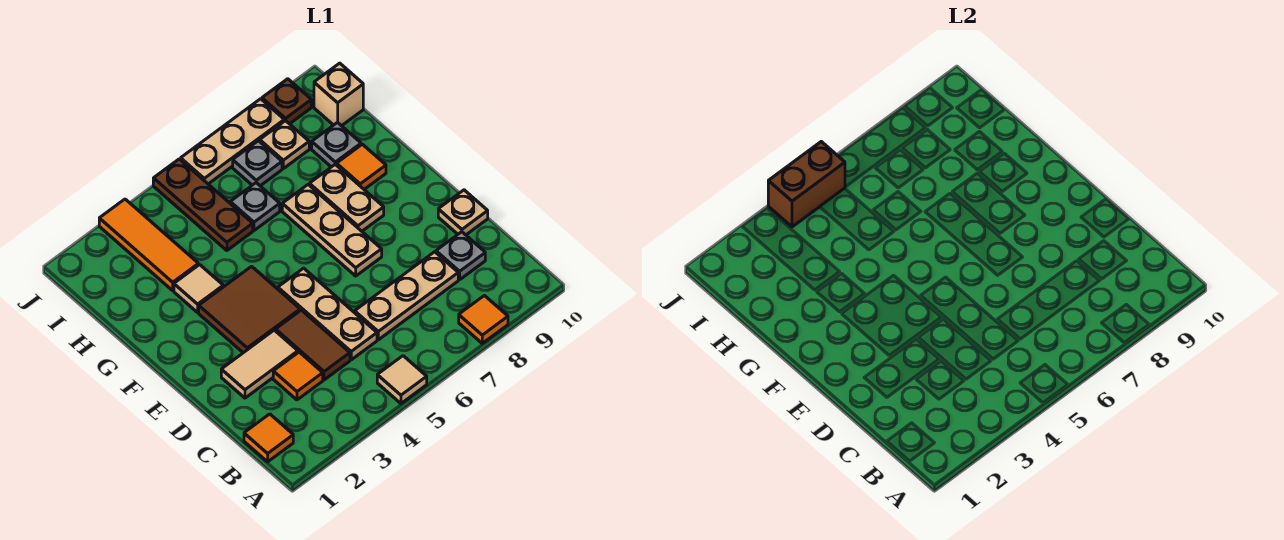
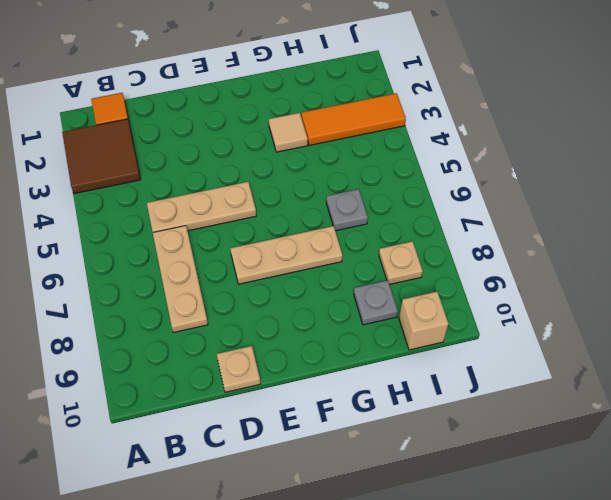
brown 2x2 tile [62,119,141,194] -> brown 2x2 tile moved to [199,266,300,353]
none -> tan 1x1 tile [377,356,427,403]
none -> orange 1x1 tile [459,296,508,343]
none -> orange 1x1 tile [273,352,323,400]

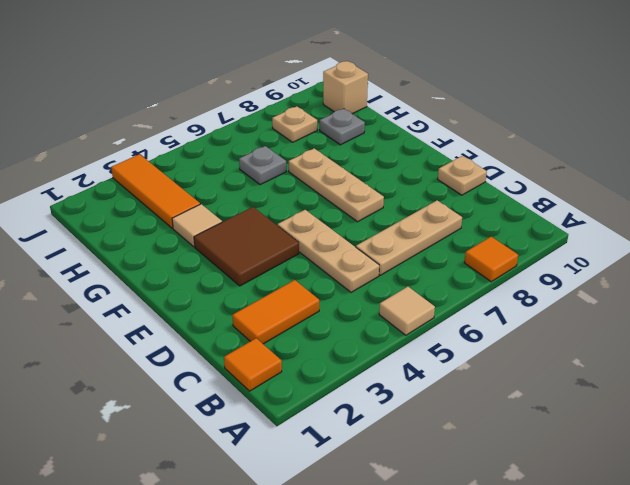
orange 1x2 tile [233,280,319,344] -> orange 1x1 tile [273,352,323,400]
none -> brown 1x2 tile [276,310,350,380]
none -> grey 1x1 plate [436,232,485,280]
none -> tan 1x2 tile [221,330,298,398]

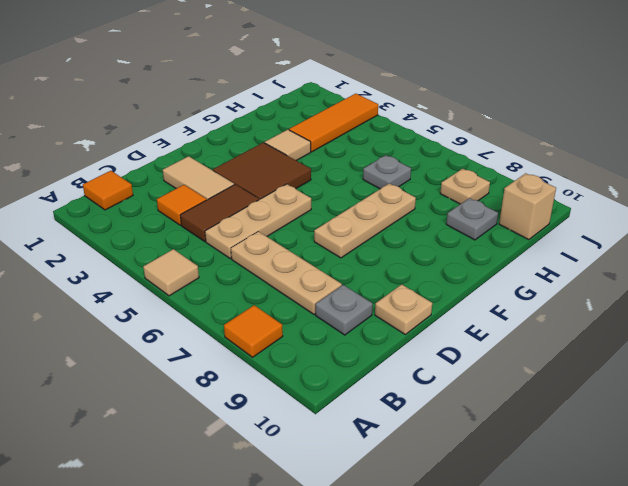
none -> tan 1x2 plate [309,164,384,231]
none -> orange 1x1 tile [337,144,386,189]
none -> brown 1x3 plate [153,159,253,250]

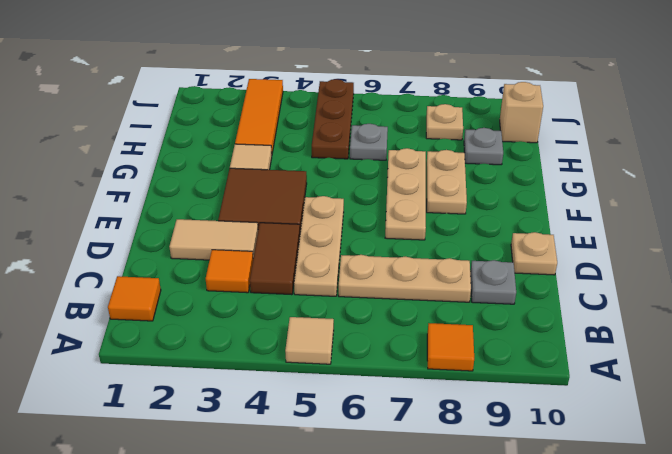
none -> orange 1x1 tile [337,144,386,189]
none -> grey 1x1 plate [233,141,282,186]
none -> tan 1x3 plate [181,99,284,184]

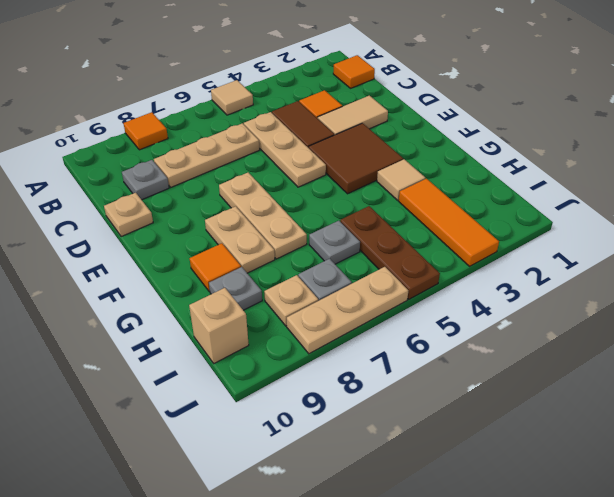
none -> brown 1x1 plate [262,79,311,124]
none -> brown 1x2 brick [768,142,845,227]

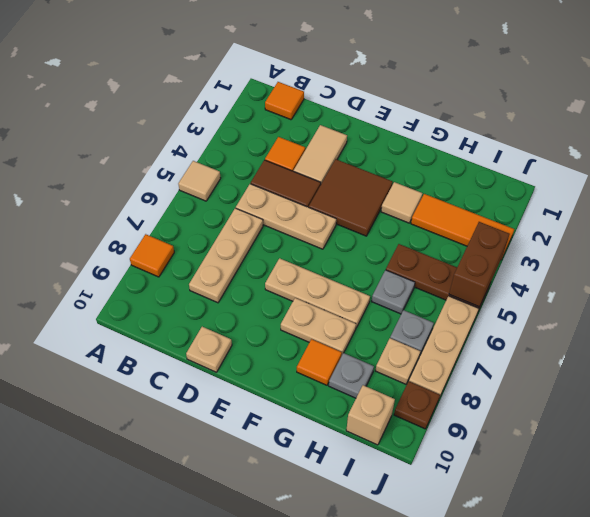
none -> grey 1x1 plate [436,232,485,280]

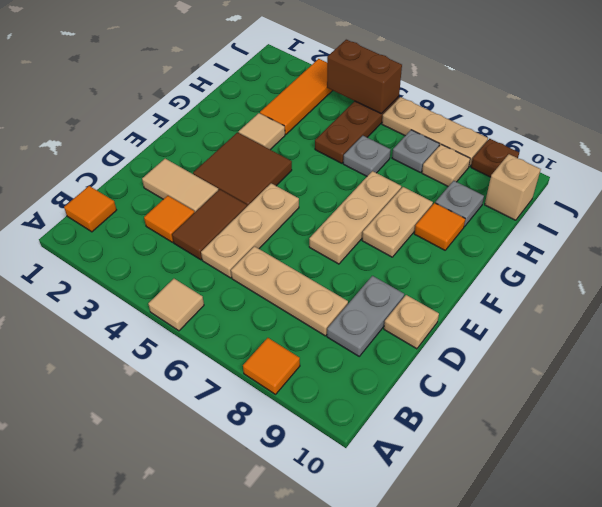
grey 1x2 plate [327,276,404,356] -> grey 1x1 plate [436,232,485,280]

